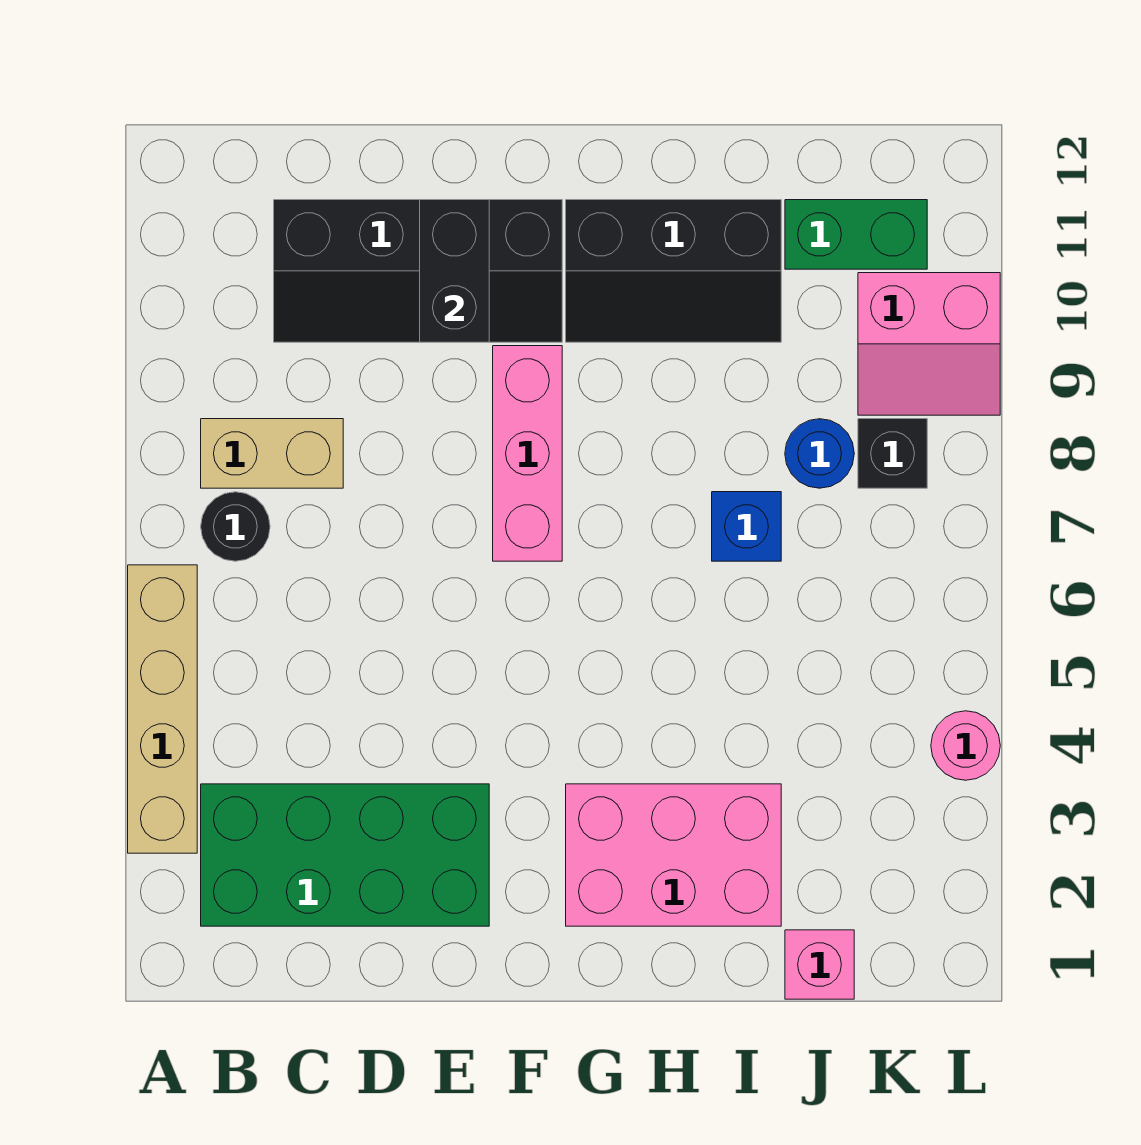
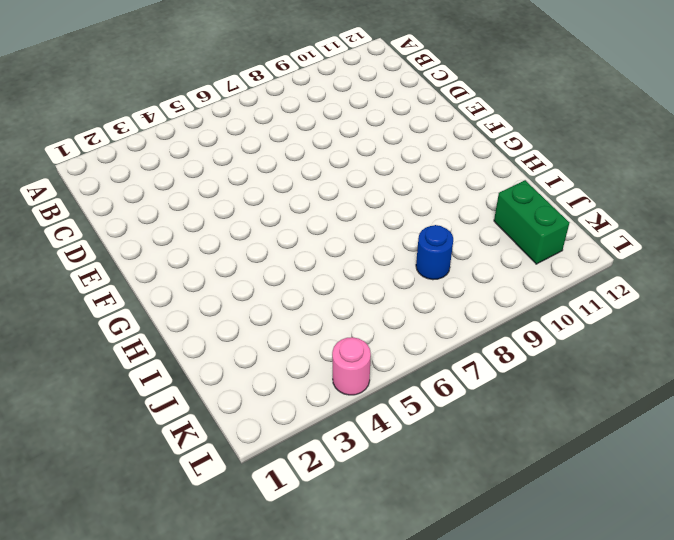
none -> tan 1x4 brick [128,565,197,853]
none -> green 2x4 brick [201,784,489,926]
none -> black 1x1 round brick [201,492,270,561]

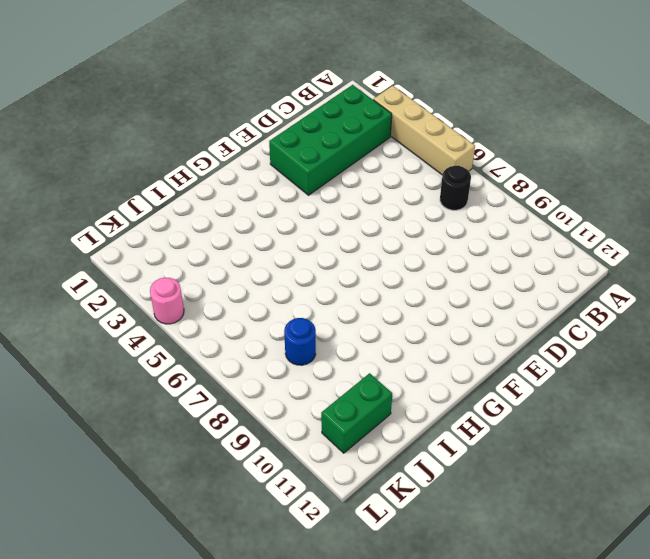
none -> tan 1x2 brick [201,419,343,488]
none -> black 2x4 slope [274,200,562,342]
none -> pink 1x3 brick [493,346,562,561]

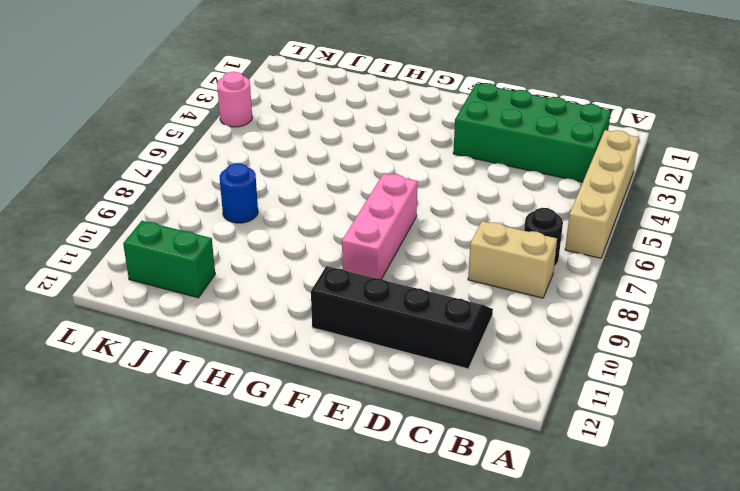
none -> pink 2x3 brick [566,784,781,926]
none -> black 2x3 slope [566,200,781,342]
none -> blue 1x1 brick [712,492,781,561]

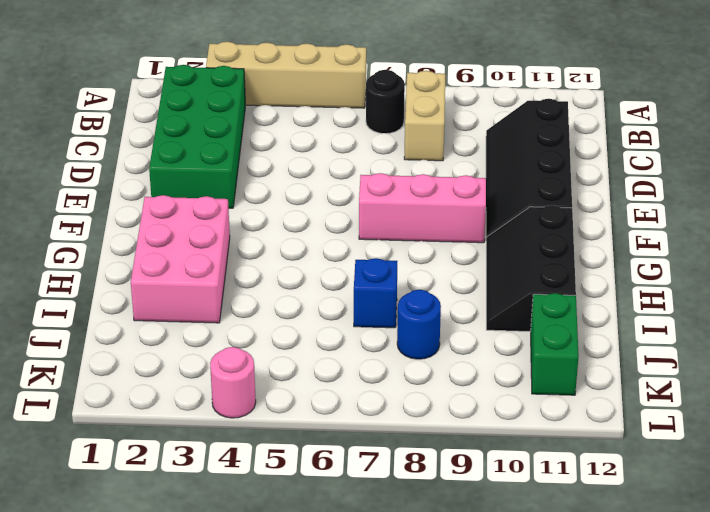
none -> pink 1x1 brick [785,930,854,999]
none -> black 1x1 brick [858,419,927,488]
none -> pink 2x2 slope [858,273,1000,415]

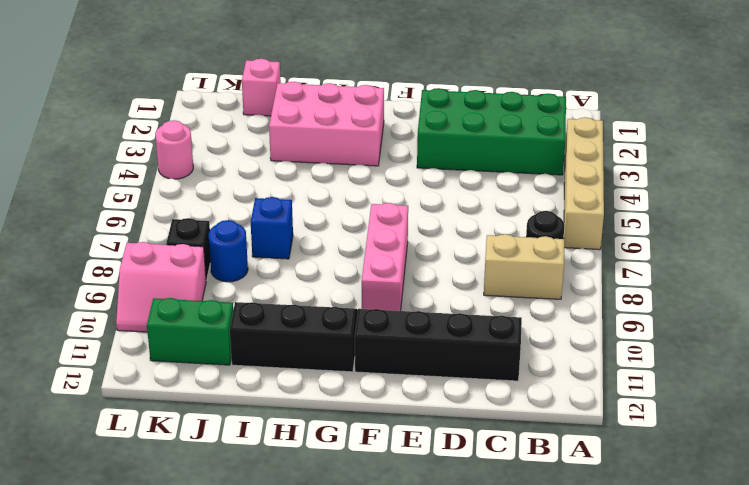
pink 2x2 slope [116,242,206,332] -> pink 2x2 slope turned to [858,273,1000,415]
none -> black 1x2 brick [420,200,489,342]

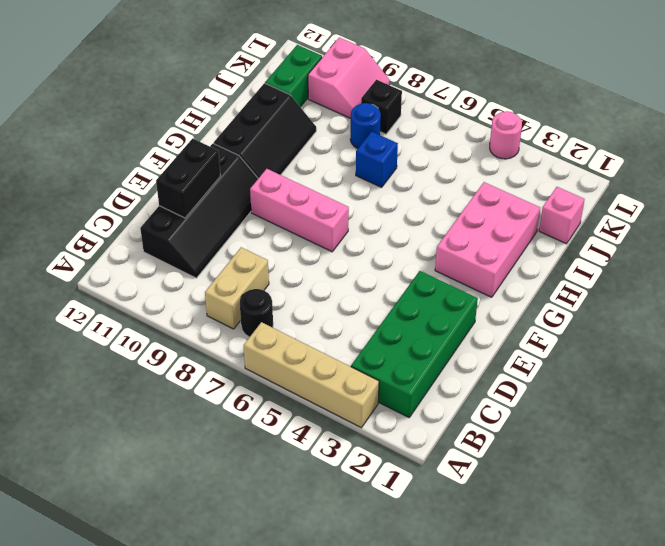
black 1x2 brick [156,139,221,218] -> black 1x2 brick turned to [420,200,489,342]

